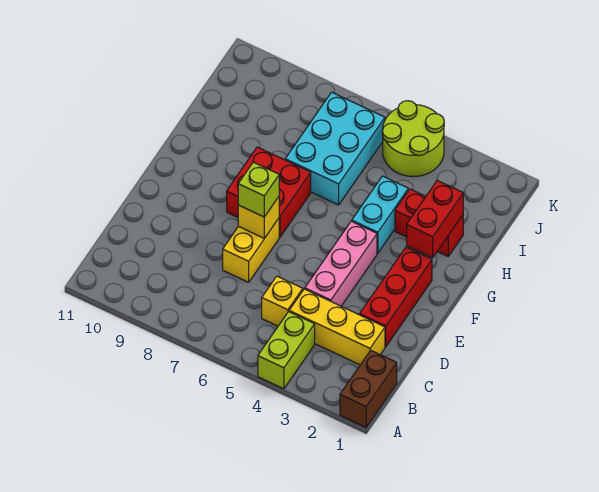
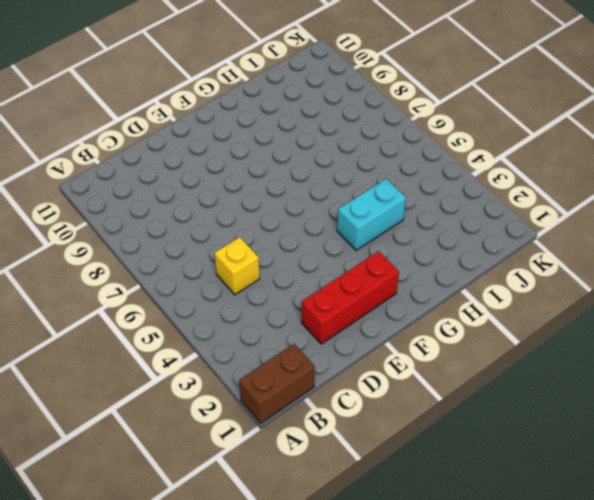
none -> lime 1x2 brick [258,312,315,389]
none -> yellow 1x3 brick [289,289,385,365]
none -> pink 1x3 brick [305,221,377,306]

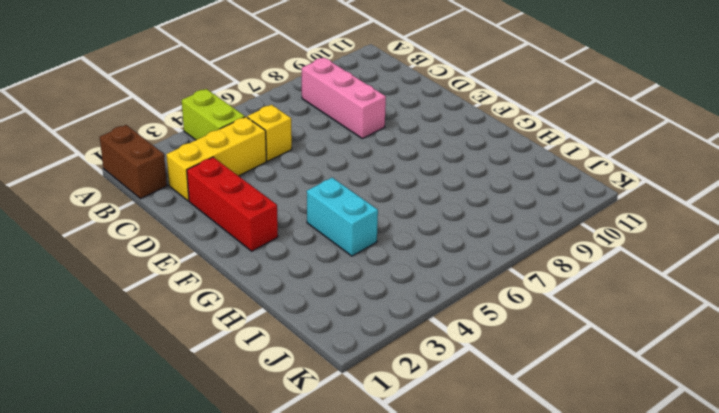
pink 1x3 brick [302,58,386,139] -> pink 1x3 brick moved to [305,221,377,306]
none -> yellow 1x2 brick [223,218,279,282]
none -> red 2x2 brick [227,147,311,237]
none -> red 1x2 brick [395,189,463,256]

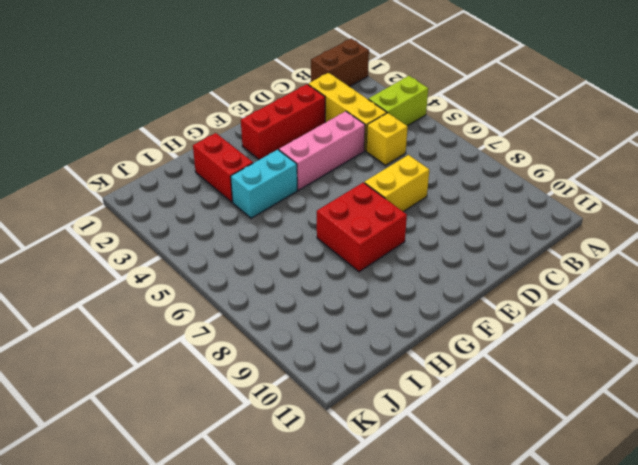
none -> cyan 2x3 brick [285,92,385,205]
none -> lime 2x2 round brick [382,101,444,176]
none -> yellow 1x1 brick [238,197,279,238]

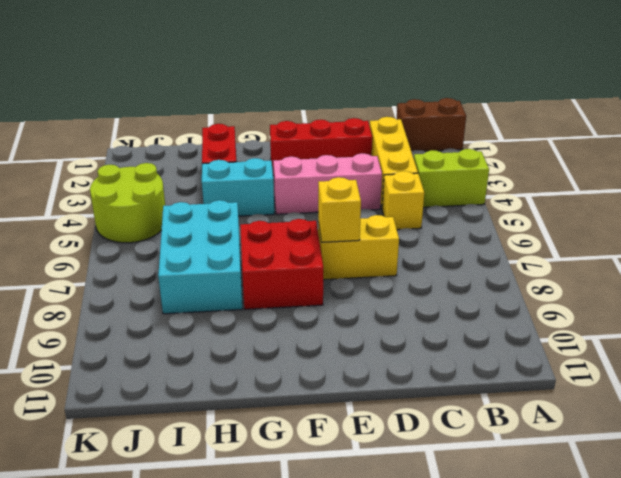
cyan 2x3 brick [158,200,242,314] -> cyan 2x3 brick turned to [285,92,385,205]
none -> red 1x2 brick [407,180,463,258]
none -> lime 1x1 brick [238,162,279,217]

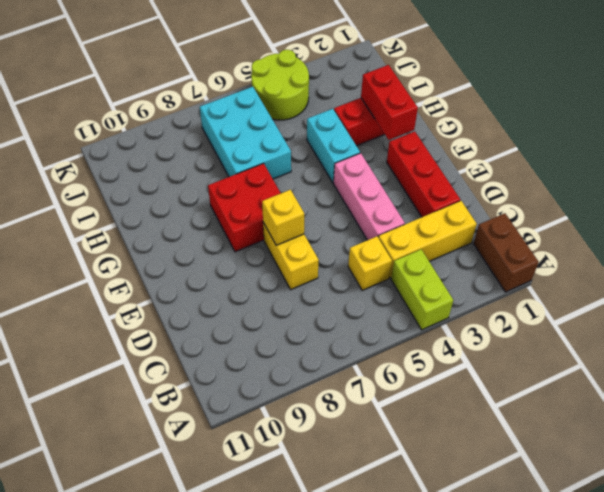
none -> lime 1x1 brick [238,162,279,217]

